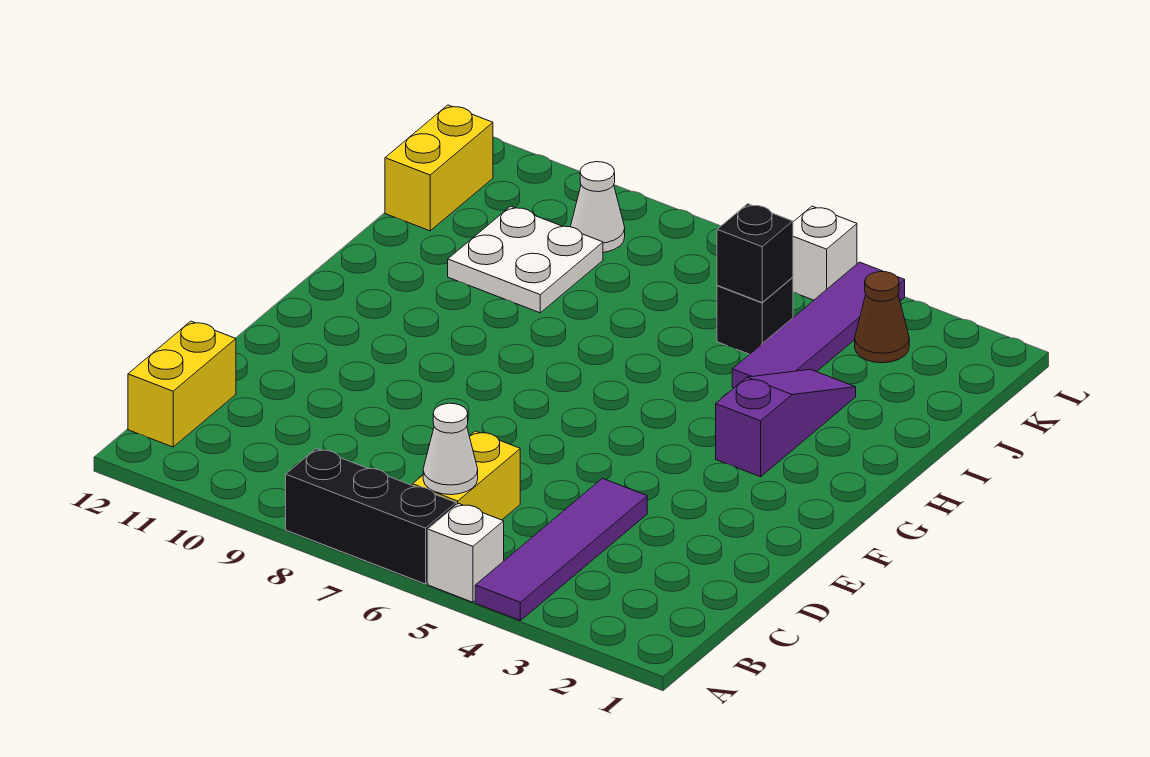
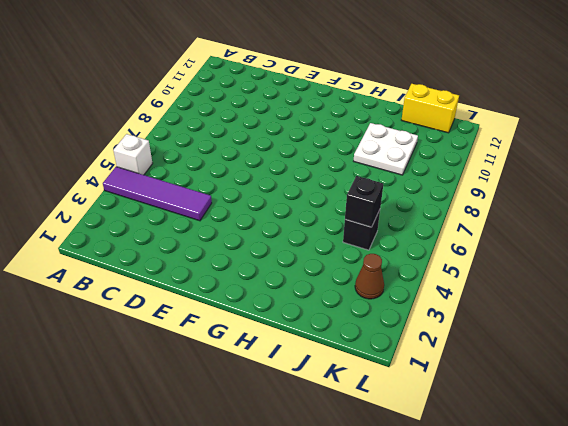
none -> black 1x3 brick [286,449,456,584]
none -> yellow 1x2 brick [413,431,520,520]
none -> yellow 1x2 brick [128,321,236,447]

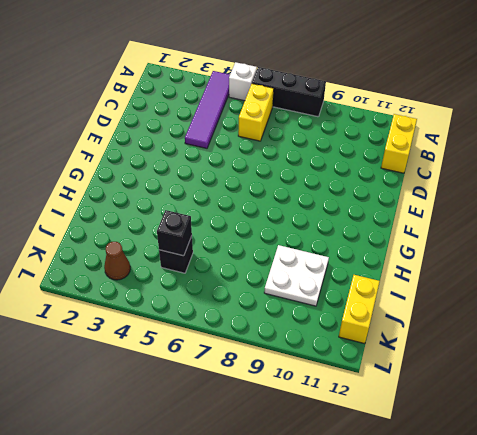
none -> purple 1x3 slope [716,369,856,477]
none -> purple 1x4 tile [732,262,905,388]
none -> white 1x1 cone [571,162,625,252]

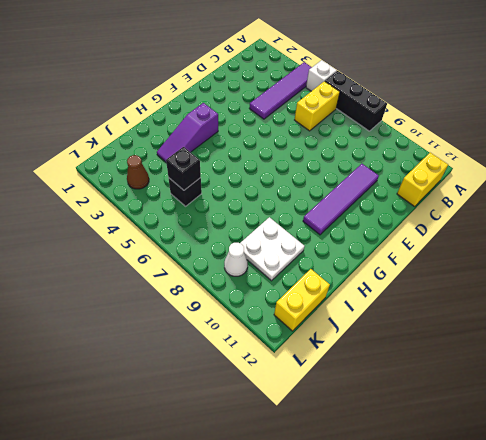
purple 1x4 tile [303,164,379,235] -> purple 1x4 tile moved to [732,262,905,388]
none -> white 1x1 brick [793,206,857,300]
none -> white 1x1 cone [423,403,478,495]

